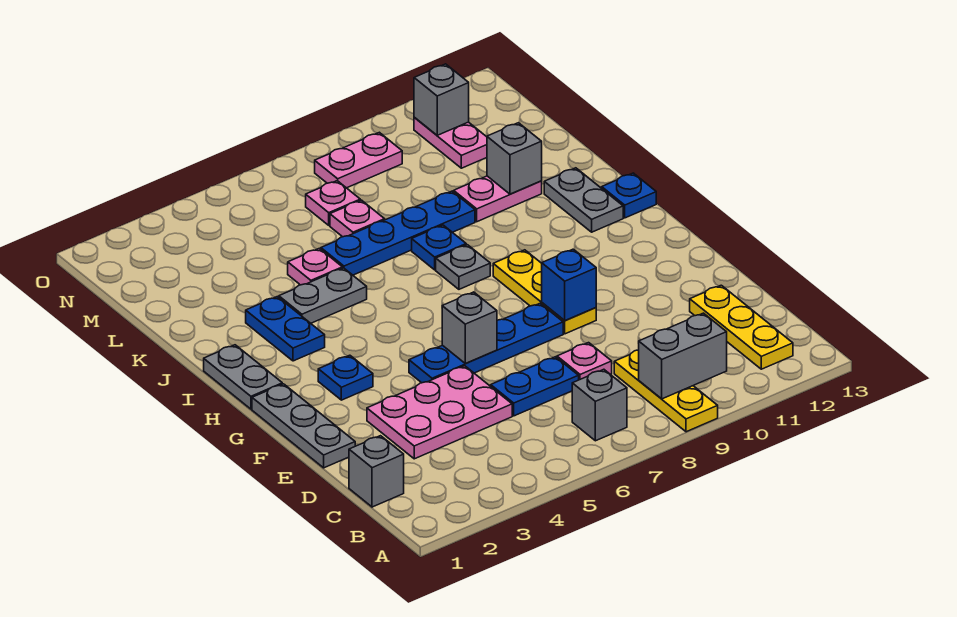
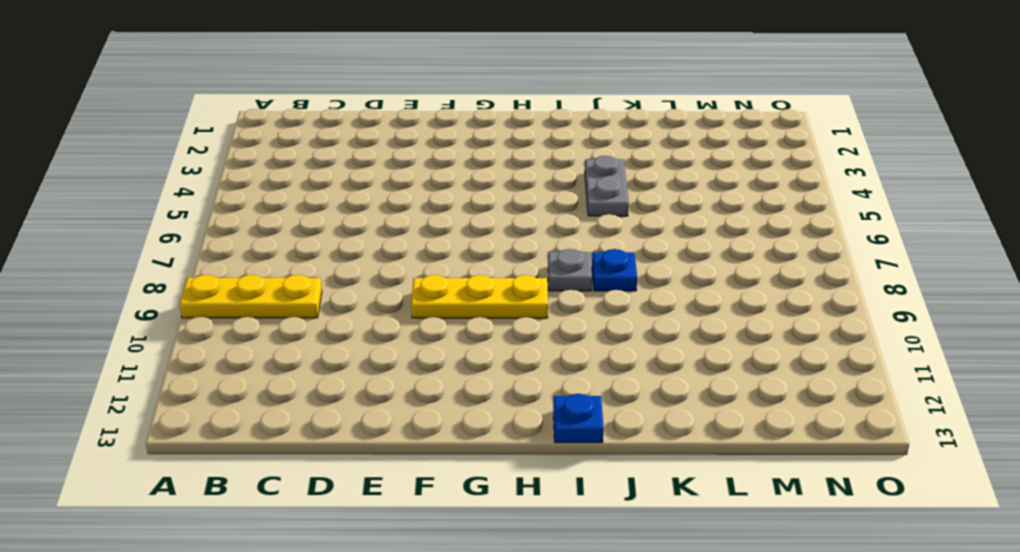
none -> grey 1x1 brick [572,369,627,441]
none -> yellow 1x3 plate [690,285,793,369]
none -> grey 1x1 brick [349,436,404,507]
none -> pink 2x3 plate [367,366,512,459]

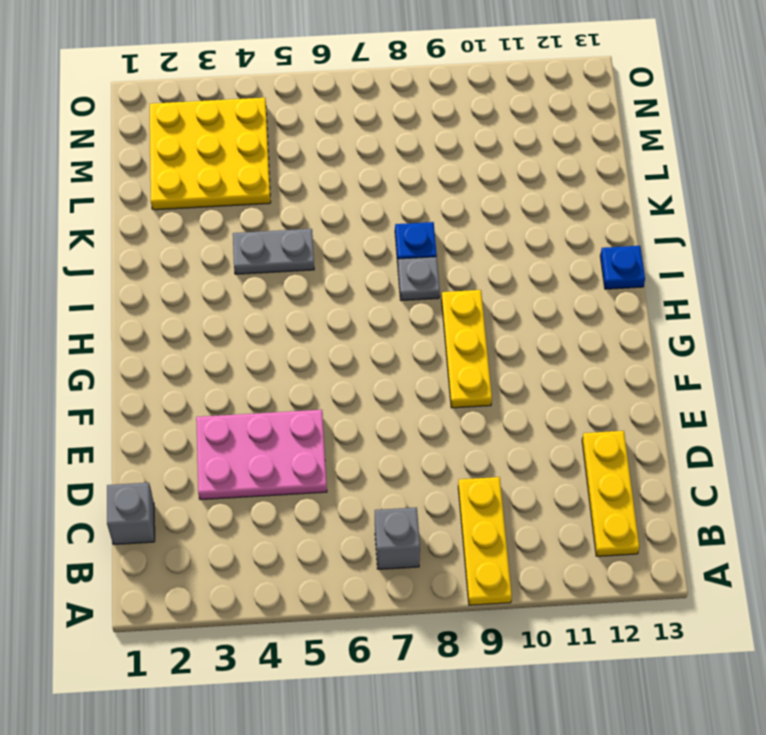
yellow 3x3 plate [150,98,271,210] -> none
none -> blue 1x2 plate [491,357,579,416]
none -> pink 1x1 plate [557,343,612,380]
none -> grey 1x3 plate [252,384,355,468]
none -> blue 1x4 plate [409,304,563,383]

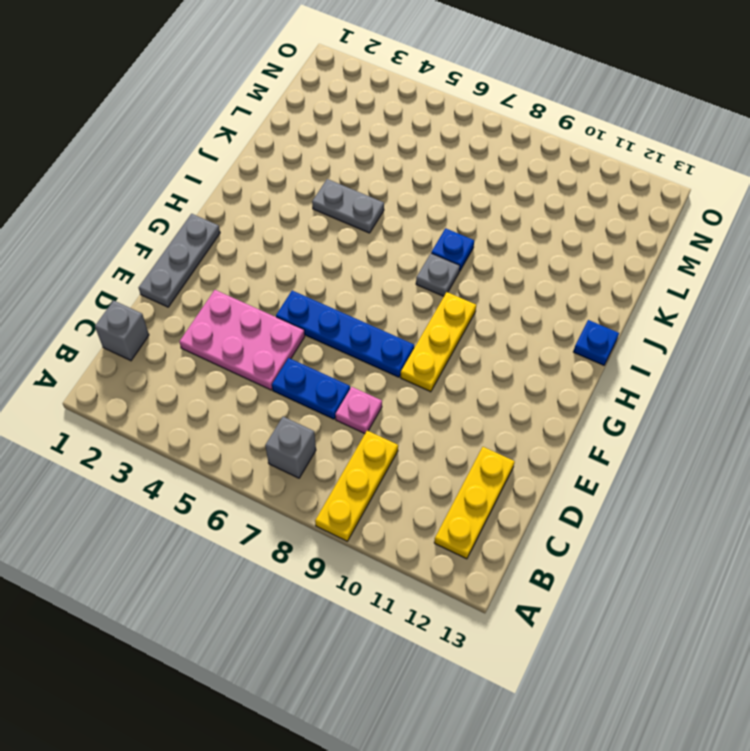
none -> blue 1x1 plate [318,355,373,400]
none -> grey 1x2 plate [204,345,282,409]
none -> blue 1x2 plate [246,297,325,361]
none -> grey 1x2 plate [544,168,623,232]

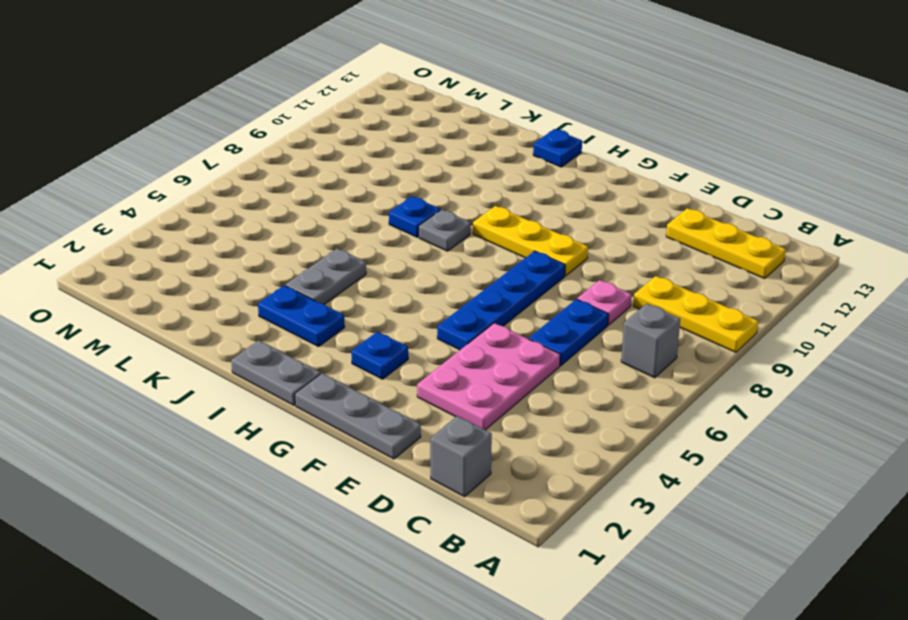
none -> grey 1x2 plate [544,168,623,232]
none -> pink 1x1 plate [288,248,342,285]
none -> blue 1x4 plate [321,191,475,275]
none -> pink 1x2 plate [454,176,542,222]

